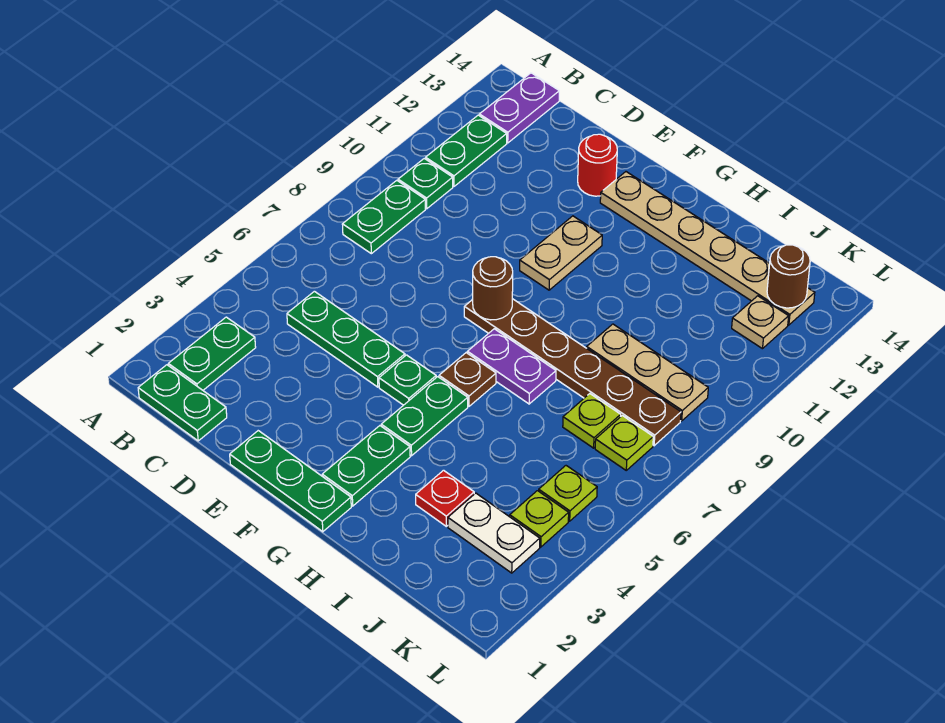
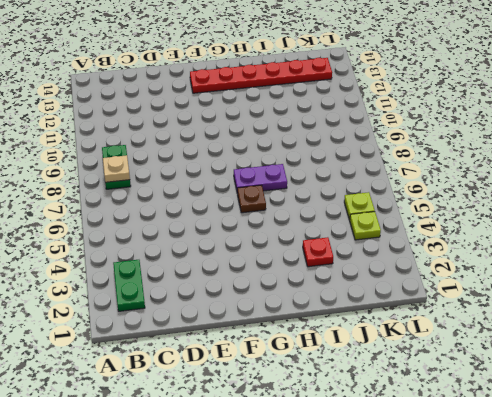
tan 1x1 plate [103,155,130,182] -> tan 1x1 plate moved to [732,296,789,349]
red 1x6 plate [190,58,332,93] -> tan 1x6 plate [600,172,815,325]
none -> green 1x2 plate [138,365,227,441]
none -> green 1x1 plate [398,158,453,209]
none -> green 1x2 plate [426,115,507,186]

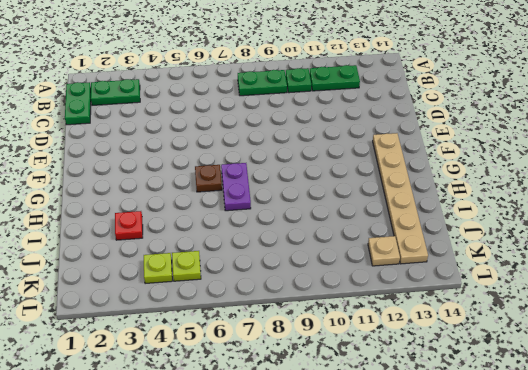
none -> purple 1x2 plate [479,73,559,143]
none -> green 1x3 plate [287,291,405,387]
none -> green 1x3 plate [230,431,351,532]

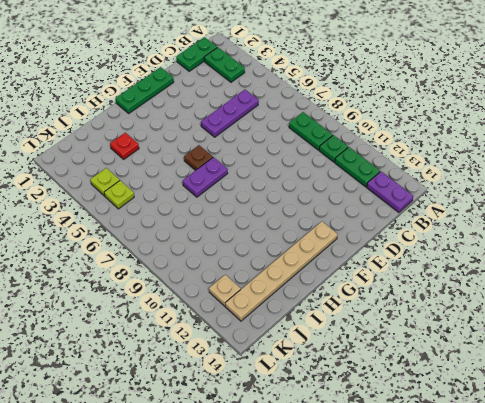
purple 1x3 plate [201,90,259,137] -> green 1x3 plate [287,291,405,387]
none -> red 1x1 round brick [578,134,617,196]
none -> green 1x1 plate [379,355,436,405]
none -> brown 1x6 plate [464,299,681,446]

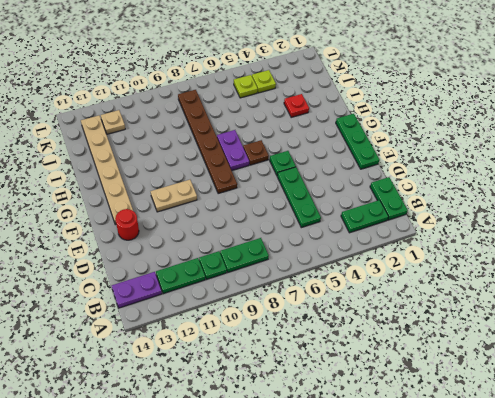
none -> green 1x2 plate [322,426,410,506]
none -> green 1x2 plate [381,377,468,456]
none -> tan 1x3 plate [587,324,708,421]

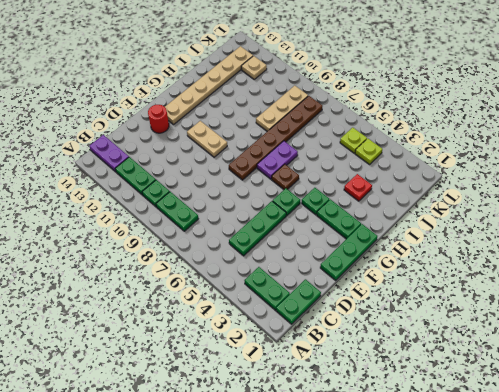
green 1x1 plate [302,188,329,215] -> green 1x2 plate [381,377,468,456]
none -> white 1x2 plate [448,493,540,573]
none -> lime 1x1 plate [563,394,621,448]
none -> lime 1x1 plate [595,416,653,470]

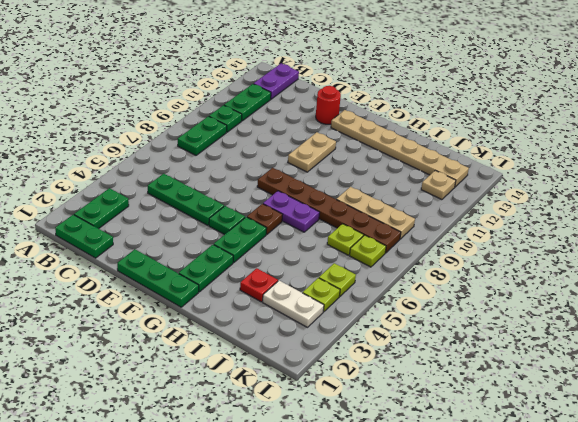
none -> brown 1x1 round brick [473,257,513,320]
none -> brown 1x1 round brick [767,245,810,308]

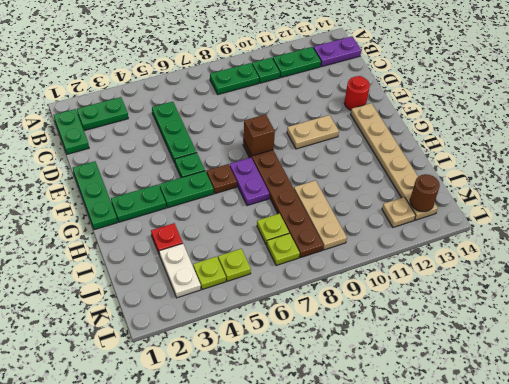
brown 1x1 brick [243,114,275,156] -> brown 1x1 round brick [473,257,513,320]

